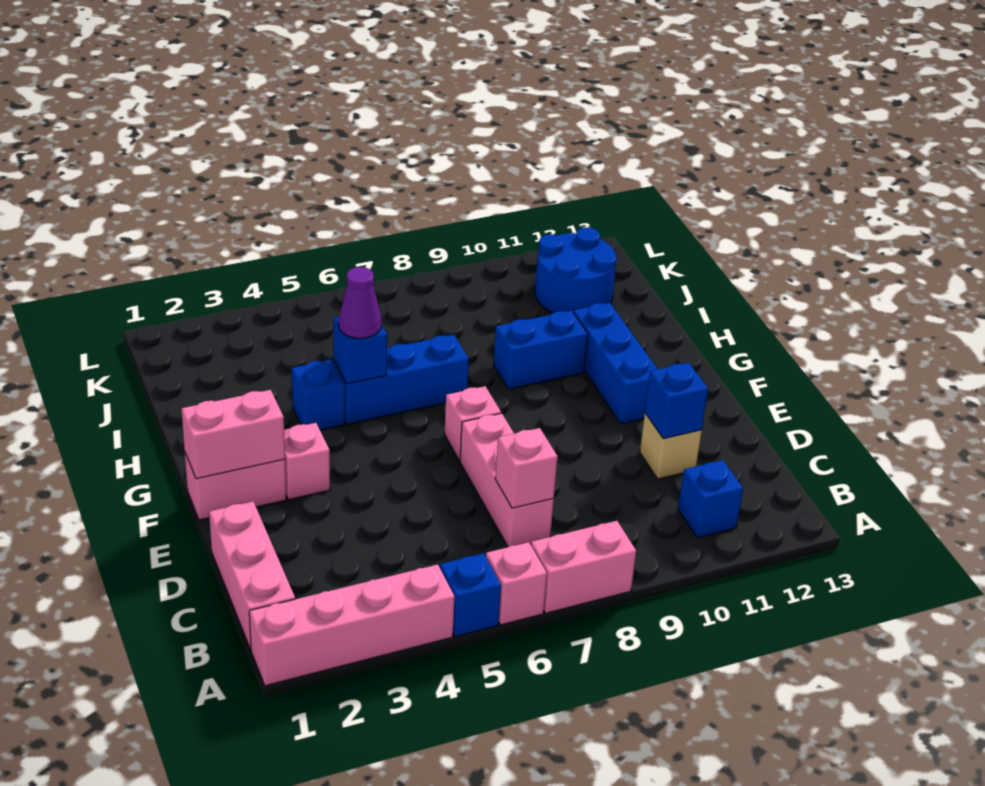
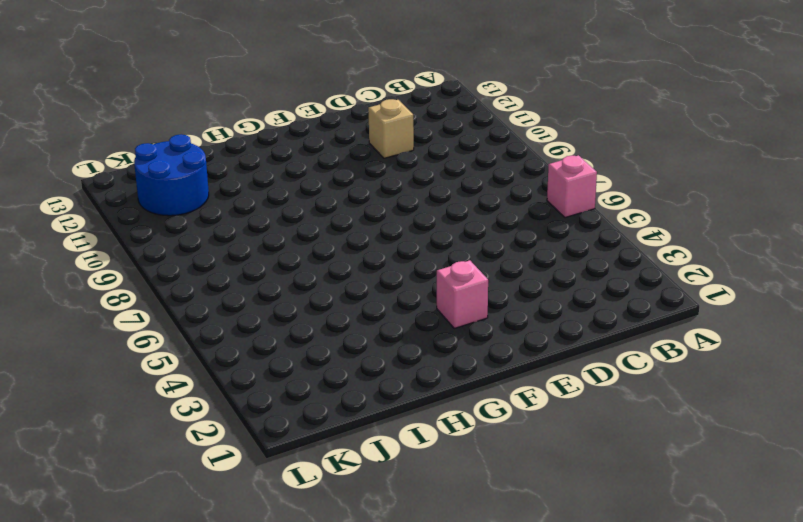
none -> pink 1x4 brick [249,565,455,686]
none -> blue 1x1 brick [440,553,501,637]
none -> pink 1x2 brick [531,521,636,613]

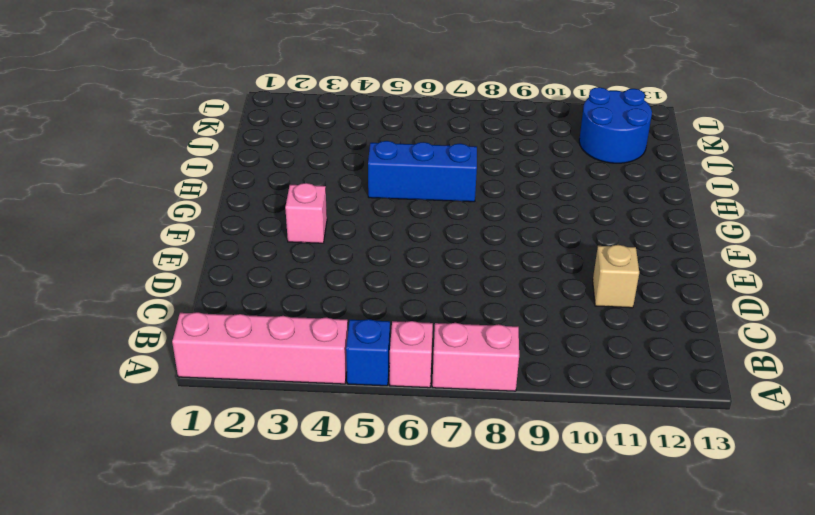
none -> pink 1x3 brick [209,502,295,650]
none -> blue 1x1 brick [678,460,743,538]
none -> pink 1x3 brick [460,413,554,547]

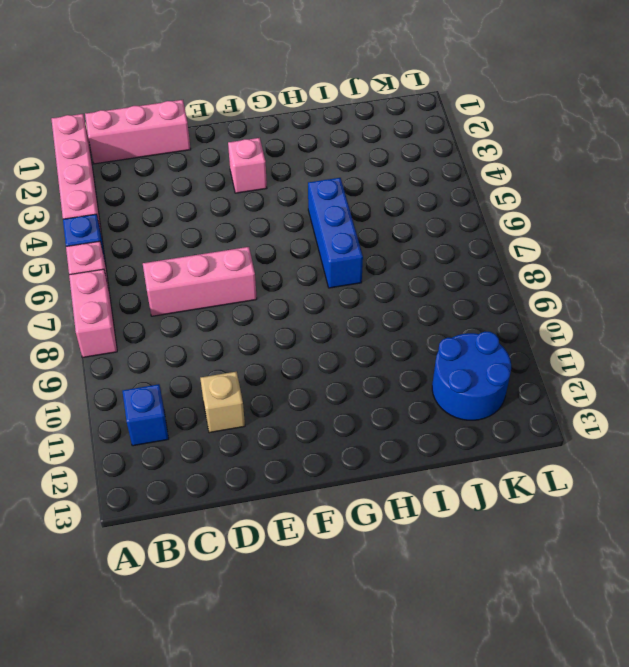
none -> pink 1x2 brick [185,453,286,520]
none -> pink 1x1 brick [445,386,501,461]
none -> blue 1x3 brick [573,303,657,424]

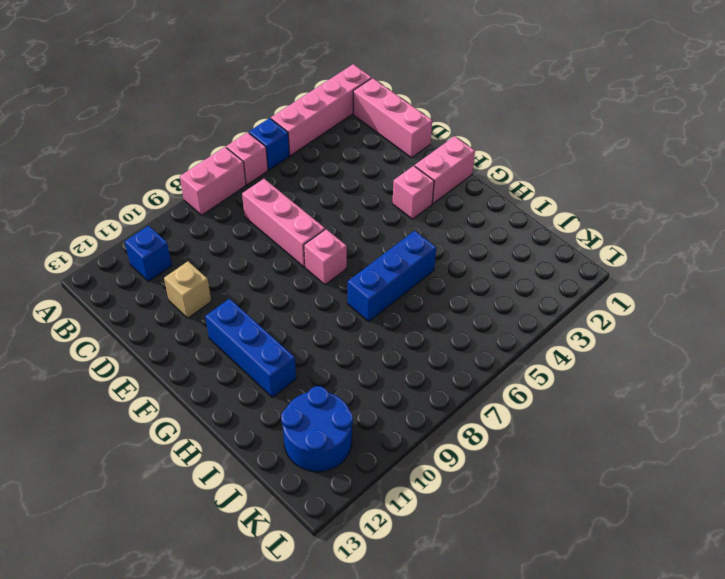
none -> blue 1x1 brick [292,360,345,430]
none -> blue 1x2 brick [494,311,588,389]
none -> pink 1x1 brick [495,428,558,508]

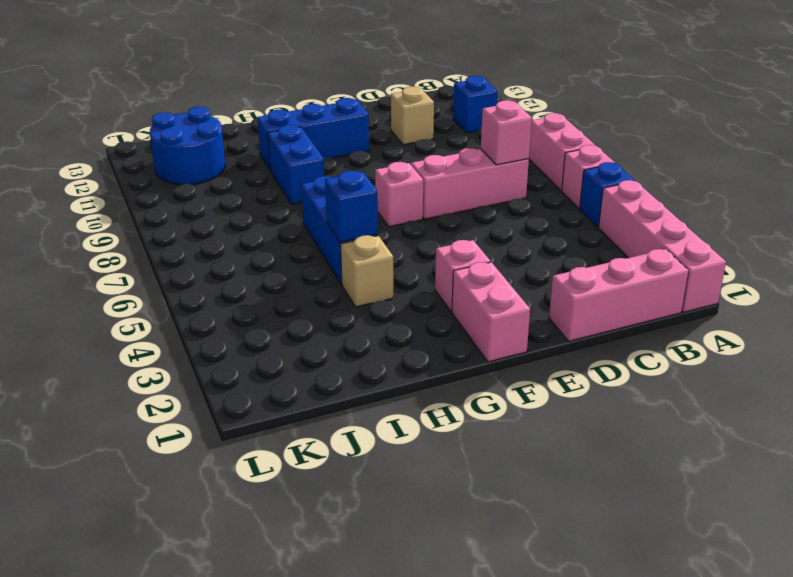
tan 1x1 brick [341,235,393,307] -> blue 1x1 brick [292,360,345,430]
none -> blue 1x1 brick [645,363,708,439]
none -> pink 1x2 brick [181,390,285,479]
none -> purple 1x1 cone [339,267,381,339]

